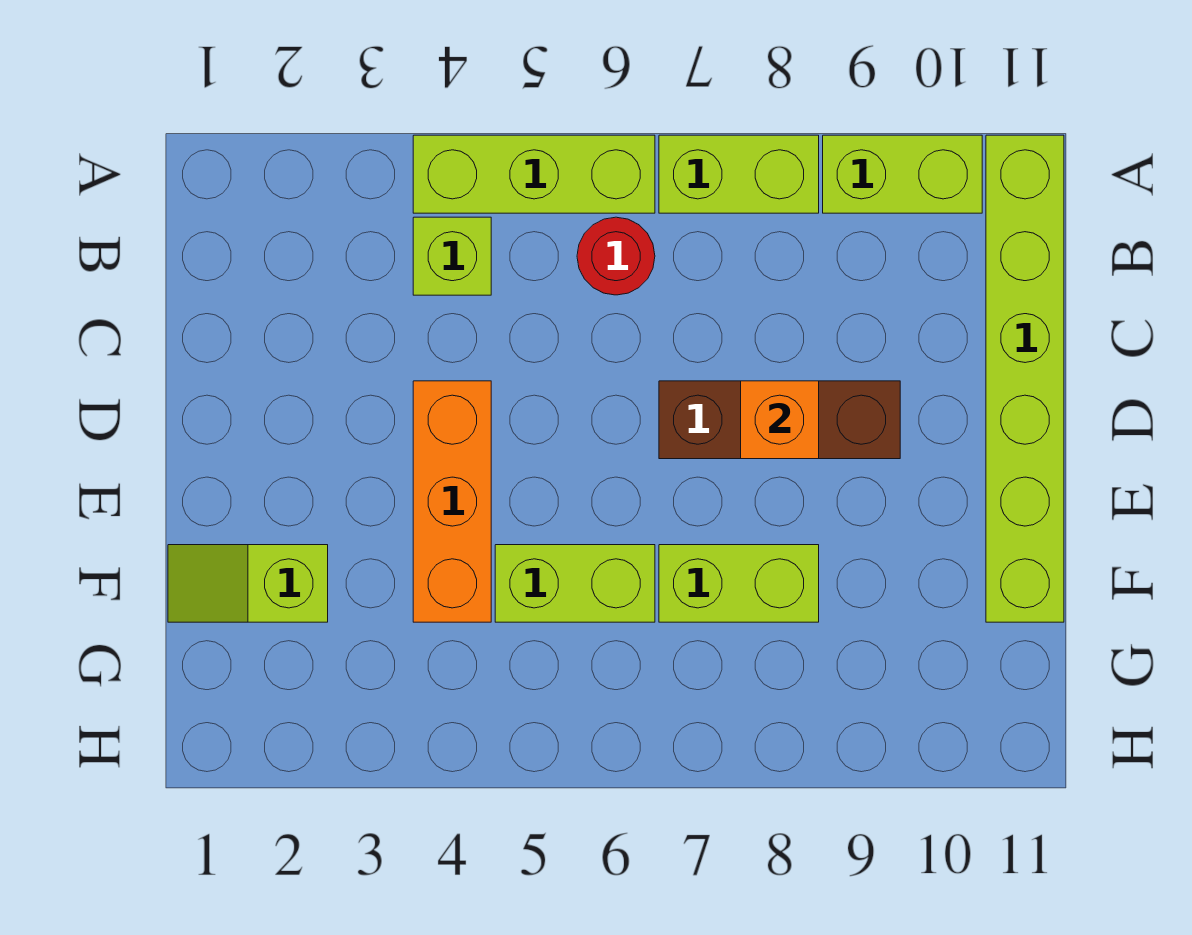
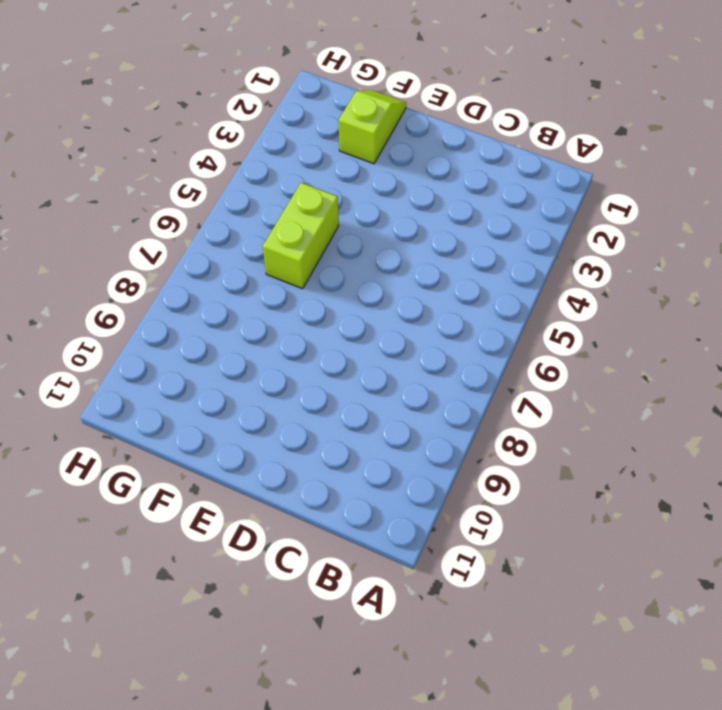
none -> lime 1x3 brick [413,135,655,213]
none -> lime 1x2 brick [659,135,819,213]
none -> lime 1x2 brick [823,135,982,213]

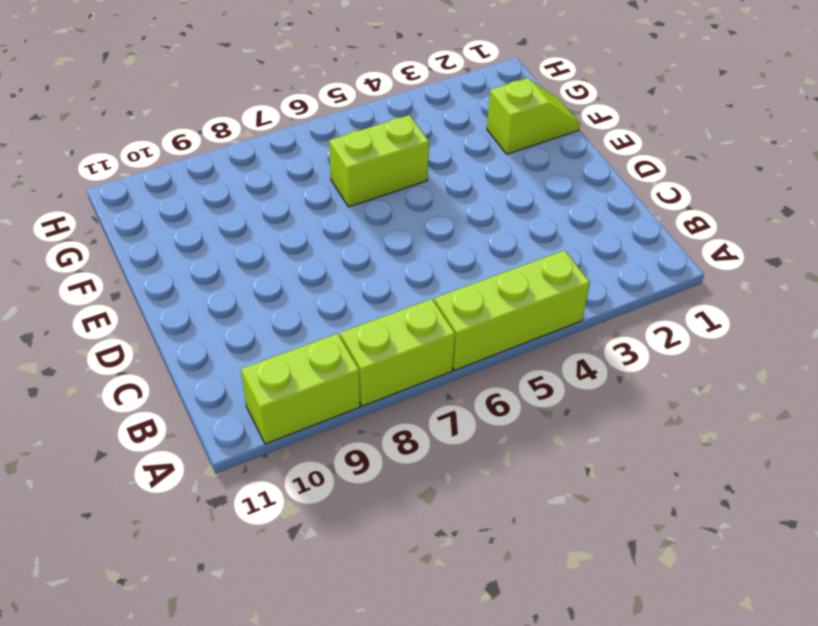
none -> lime 1x6 brick [986,135,1064,622]
none -> lime 1x1 brick [413,217,491,295]
none -> red 1x1 round brick [577,217,655,295]

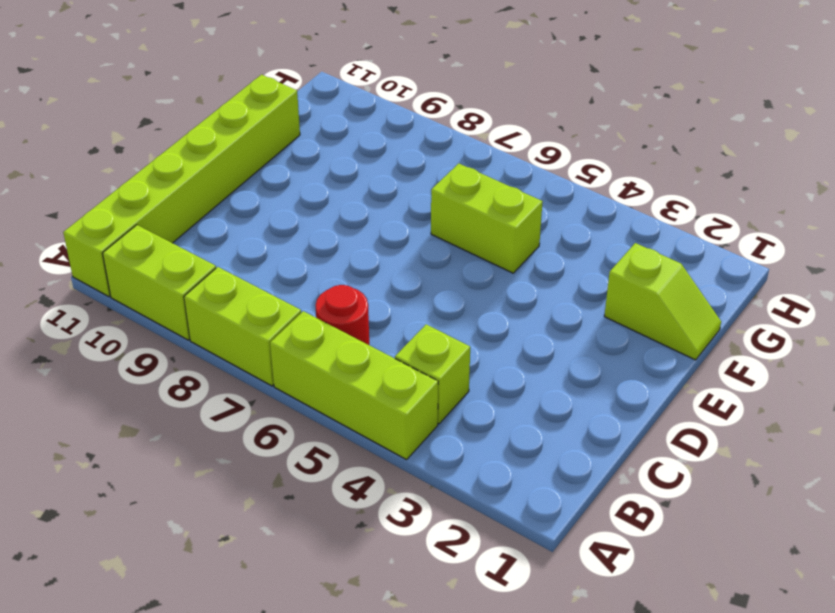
none -> orange 1x3 brick [413,381,491,622]
none -> brown 1x3 brick [659,381,900,459]
none -> lime 1x2 brick [659,545,819,622]

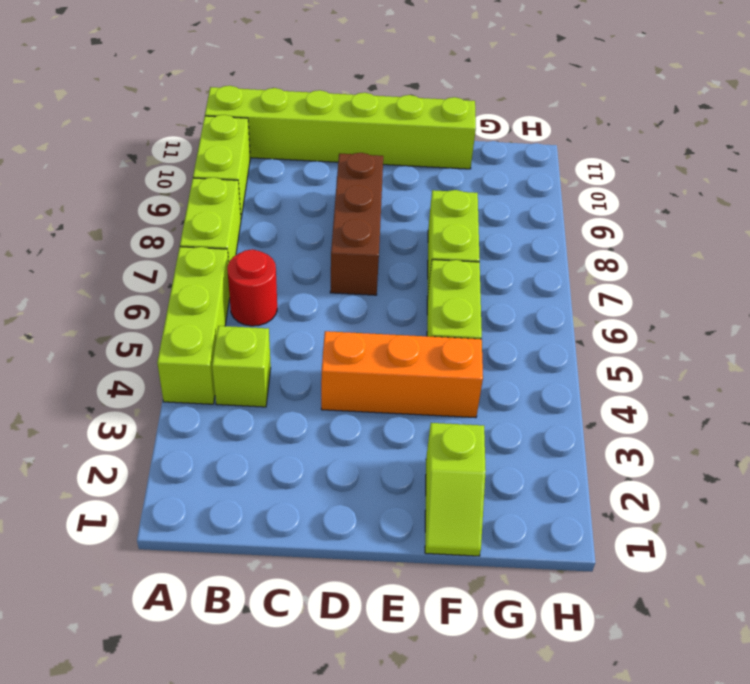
none -> orange 1x1 brick [741,381,819,459]

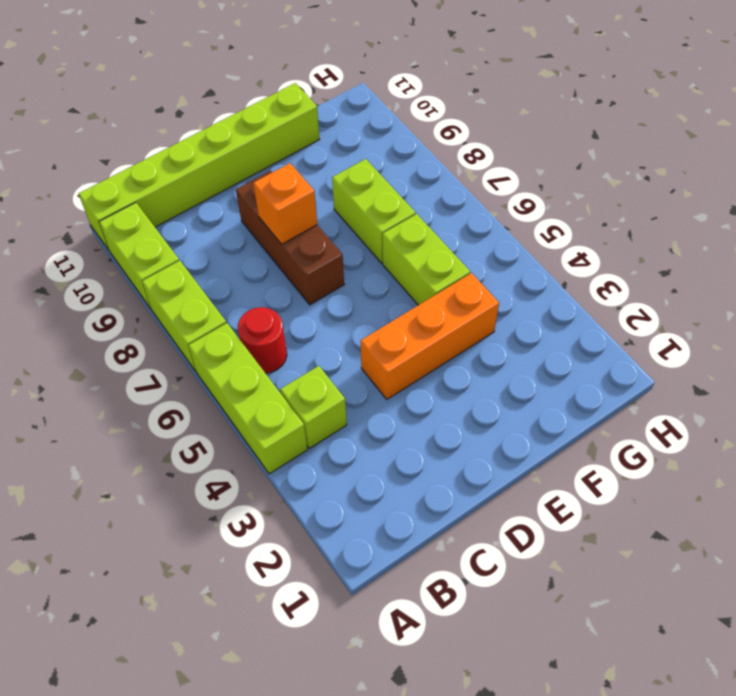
none -> lime 1x2 slope [168,545,328,622]

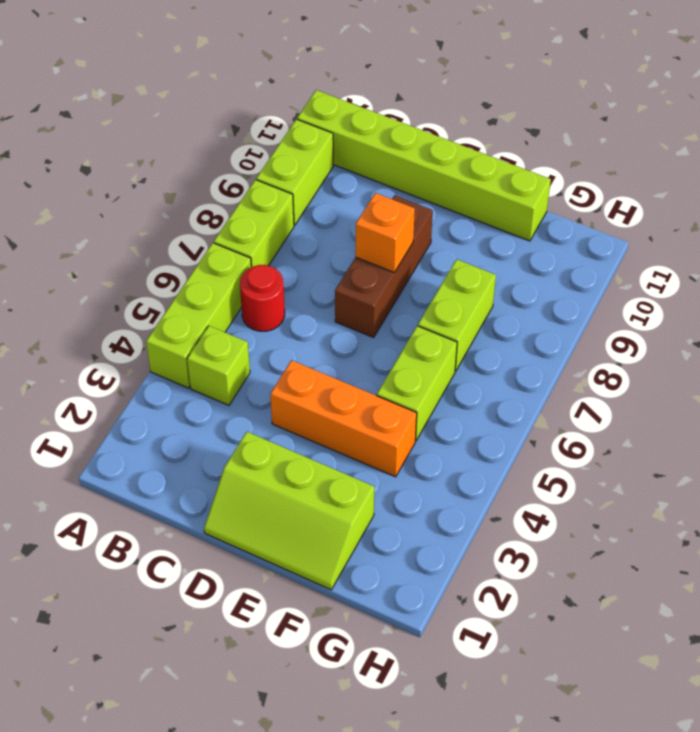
lime 2x3 slope [204,432,374,590] -> lime 1x2 slope [168,545,328,622]

